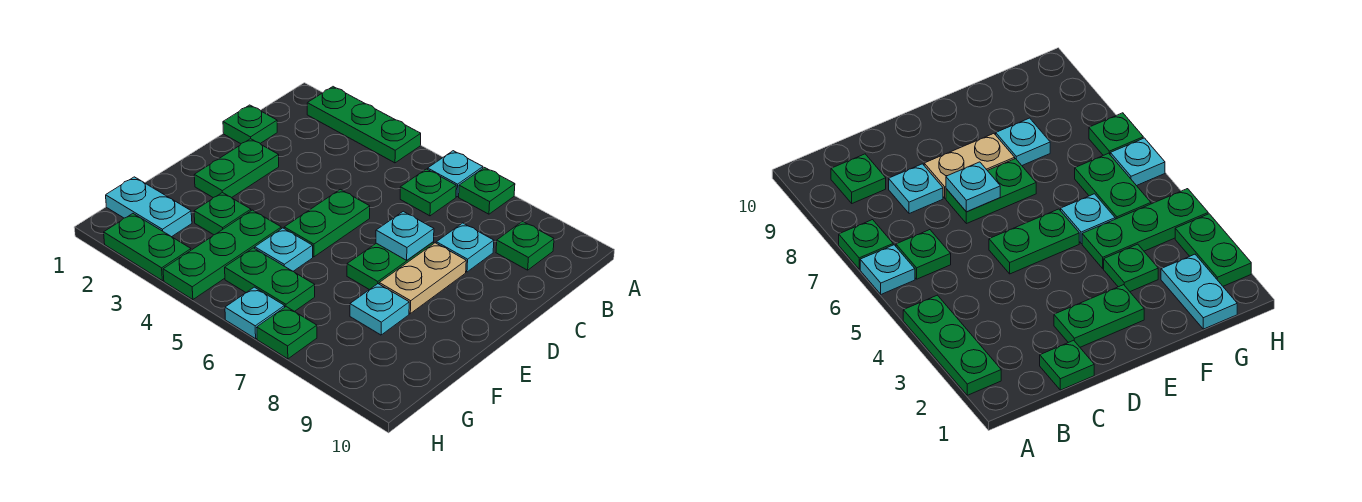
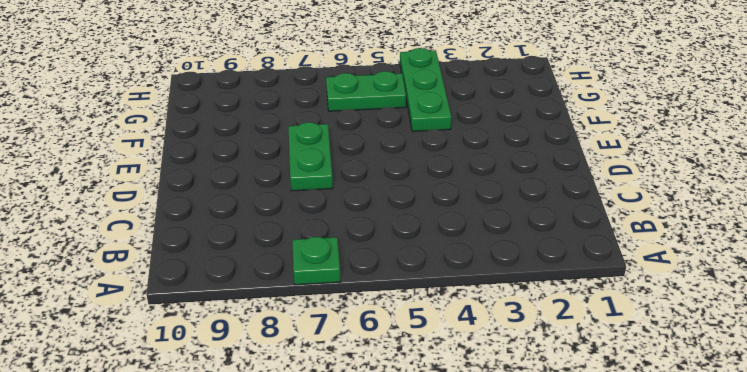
none -> green 1x3 plate [307,87,421,163]
none -> cyan 1x1 plate [428,151,483,197]
none -> green 1x1 plate [400,169,456,216]

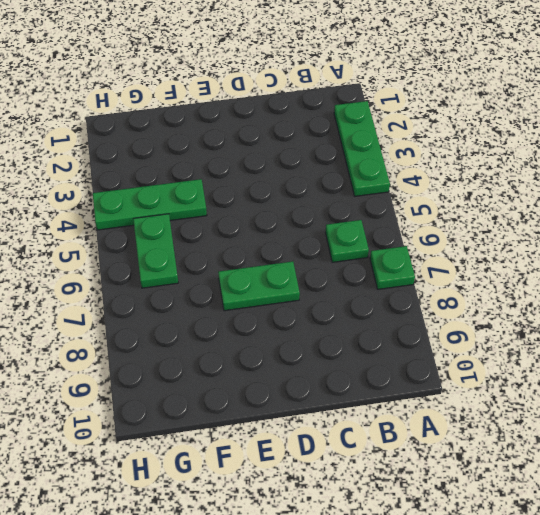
none -> cyan 1x1 plate [428,151,483,197]
none -> green 1x1 plate [496,221,554,270]
none -> green 1x1 plate [223,105,277,144]

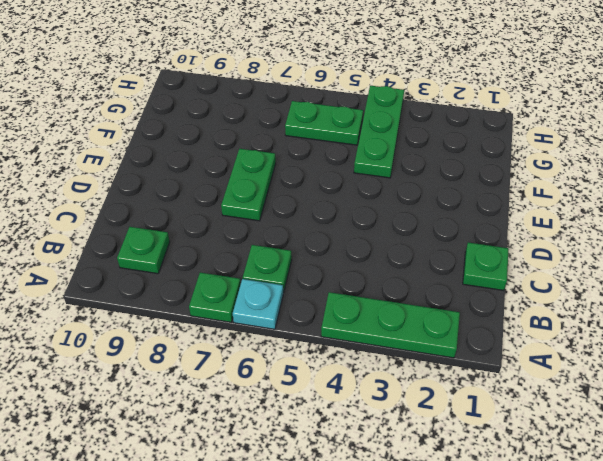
none -> cyan 1x1 plate [436,223,494,272]
none -> green 1x2 plate [194,139,279,198]
none -> green 1x2 plate [284,189,370,257]

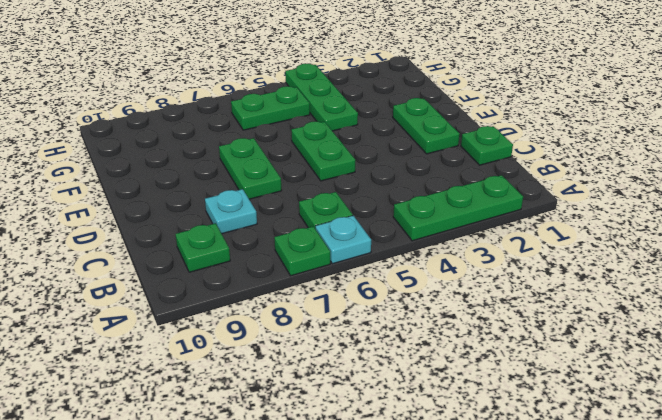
none -> tan 1x2 plate [379,243,466,313]
none -> green 1x1 plate [194,193,251,235]
none -> cyan 1x1 plate [255,228,313,271]

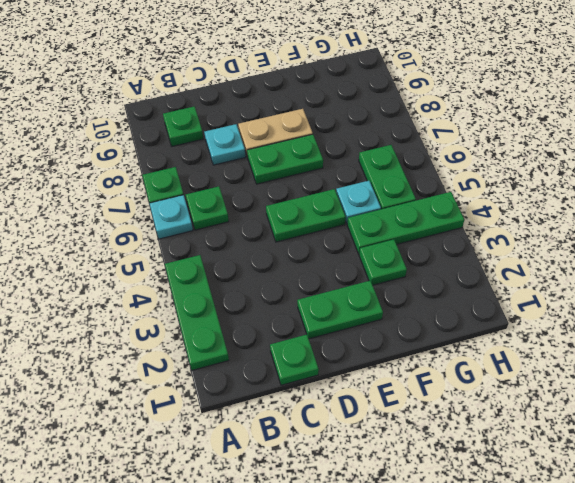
none -> cyan 1x1 plate [350,284,409,335]
none -> cyan 1x2 plate [106,177,192,237]
none -> green 1x2 plate [104,214,191,281]

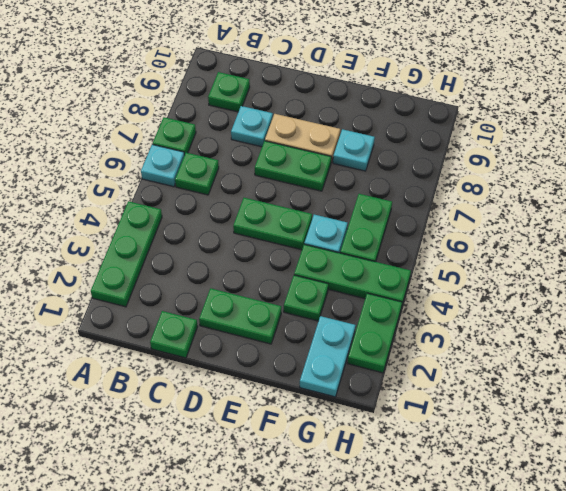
none -> cyan 1x1 plate [225,287,285,339]
none -> green 1x1 plate [257,307,317,359]
none -> cyan 1x1 plate [376,211,434,260]

